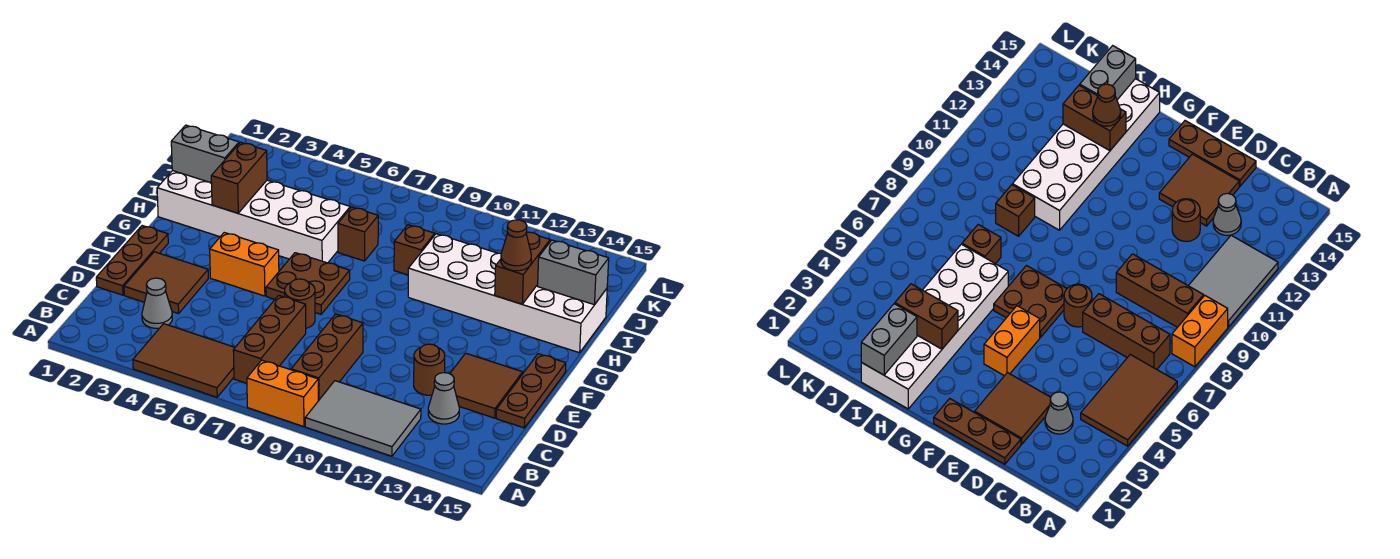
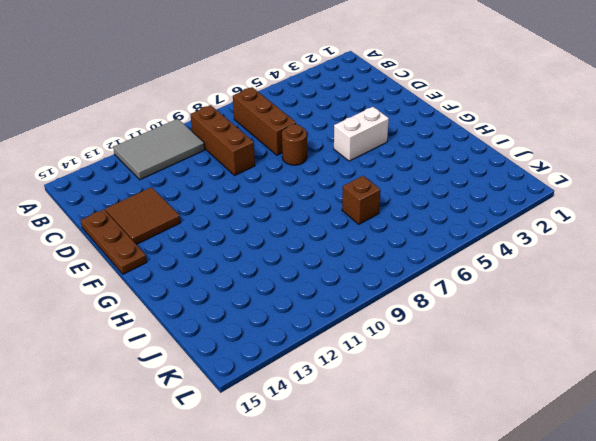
white 1x2 brick [334,107,389,161] -> orange 1x2 brick [210,233,279,296]
none -> brown 2x3 tile [133,324,235,397]
none -> orange 1x2 brick [247,360,318,427]
none -> grey 1x1 cone [142,278,172,328]

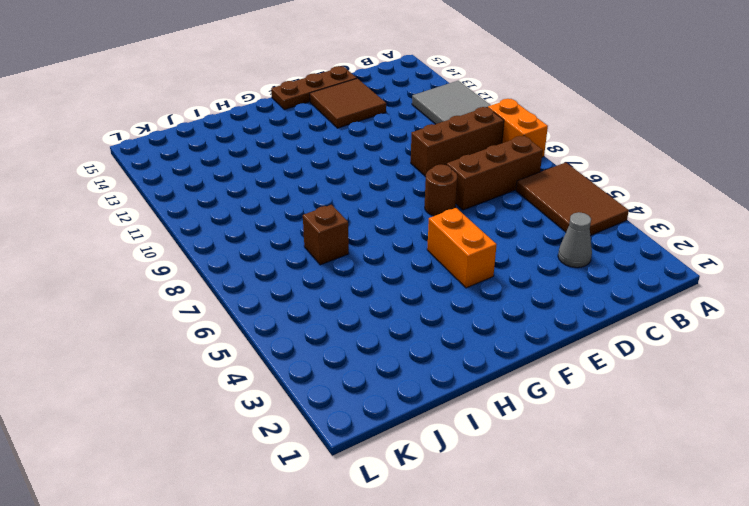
none -> grey 1x1 cone [428,373,459,424]
none -> brown 1x3 plate [96,226,168,295]
none -> brown 2x2 tile [124,252,208,314]

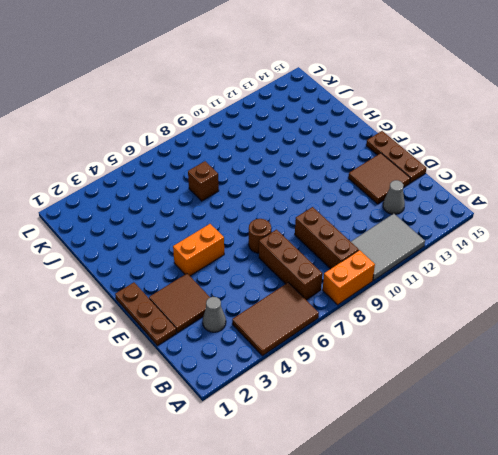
none -> brown 1x1 round brick [414,344,445,395]
none -> brown 2x2 plate [266,253,350,314]
none -> white 2x6 brick [157,170,350,263]

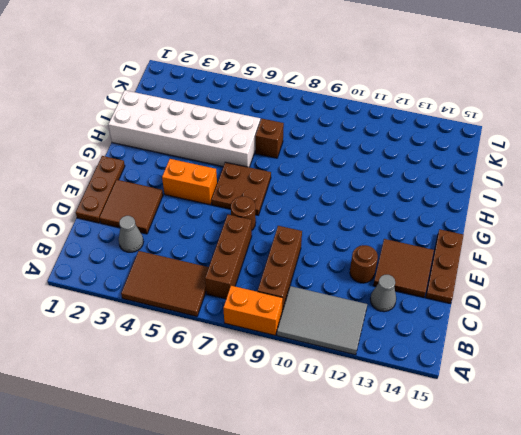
none -> white 2x6 brick [408,234,607,353]
none -> brown 1x1 brick [394,225,435,275]
none -> brown 1x2 brick [211,142,267,213]

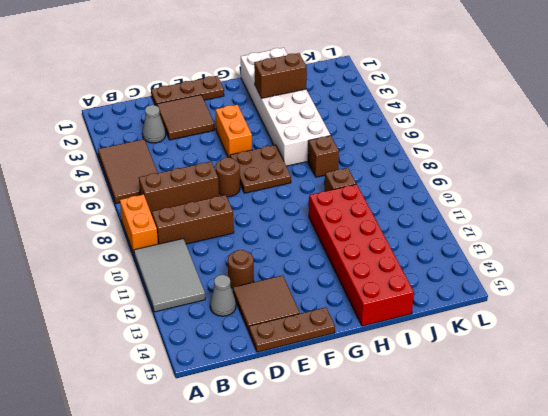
red 2x6 brick [309,184,414,326] -> white 2x6 brick [408,234,607,353]
none -> brown 1x2 brick [495,232,550,304]
none -> grey 1x2 brick [171,125,239,183]
none -> grey 1x2 brick [538,240,609,305]

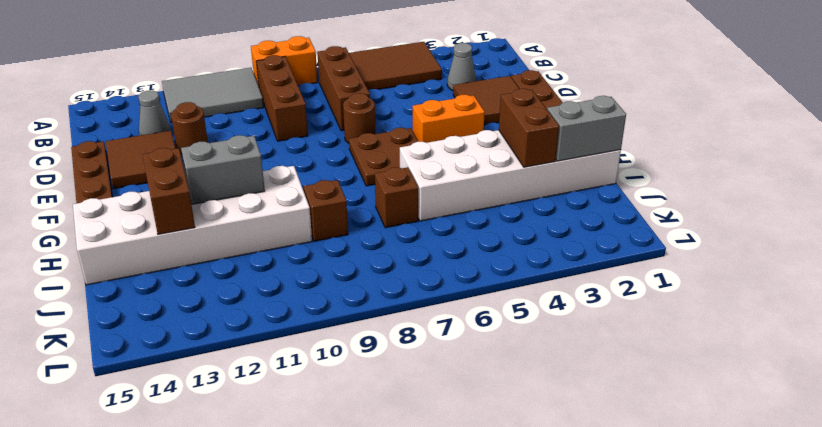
grey 1x2 brick [181,135,265,204] -> grey 1x2 brick moved to [538,240,609,305]
none -> brown 1x1 cone [501,220,531,271]

